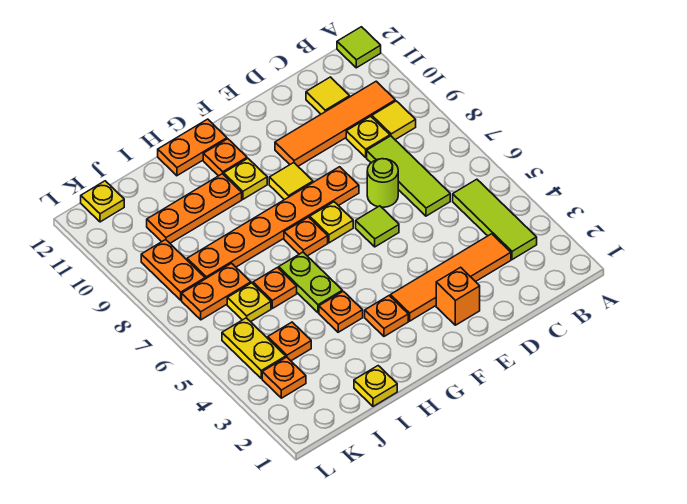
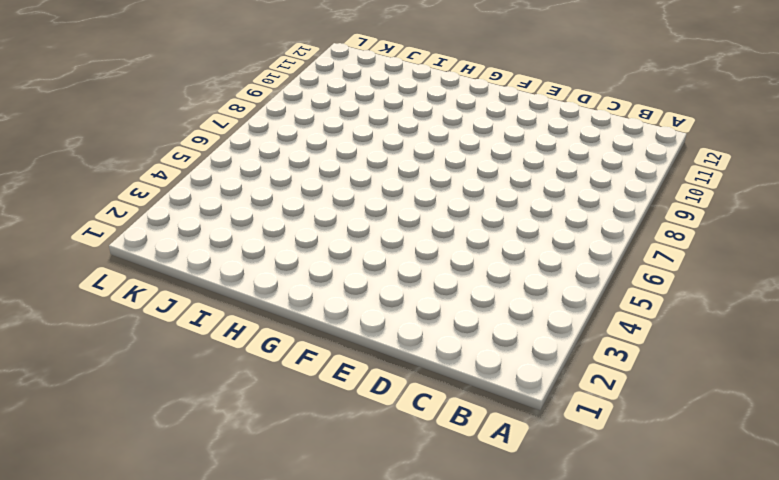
none -> lime 1x1 tile [337,27,381,68]
none -> lime 1x3 tile [453,179,537,260]
none -> yellow 1x1 tile [372,101,416,140]
none -> orange 1x4 tile [275,81,395,166]

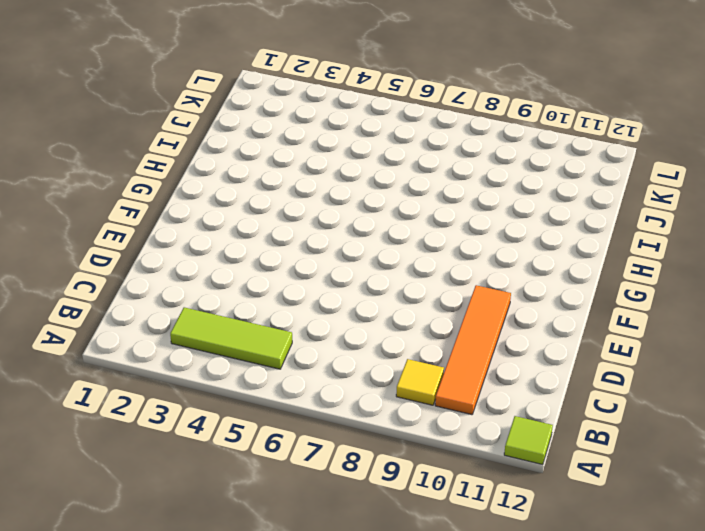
none -> orange 1x4 tile [390,234,511,321]
none -> lime 1x3 tile [367,136,450,216]
none -> yellow 1x1 plate [346,116,390,157]
none -> yellow 1x1 tile [306,77,350,114]

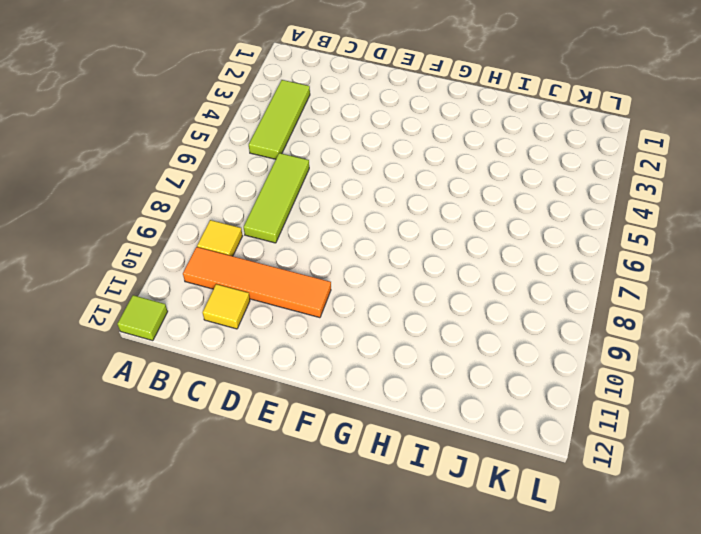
none -> orange 1x4 tile [390,234,511,321]
none -> yellow 1x1 plate [346,116,390,157]
none -> lime 1x1 round brick [367,159,398,207]
none -> orange 1x1 brick [436,267,480,325]

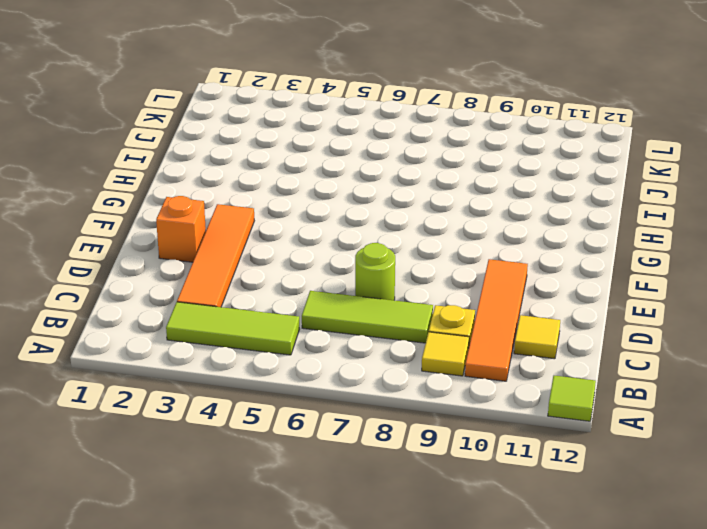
none -> lime 1x1 tile [356,206,399,247]
none -> orange 1x6 plate [187,167,359,279]
none -> yellow 1x1 plate [310,202,353,243]
none -> yellow 1x1 tile [269,163,313,200]

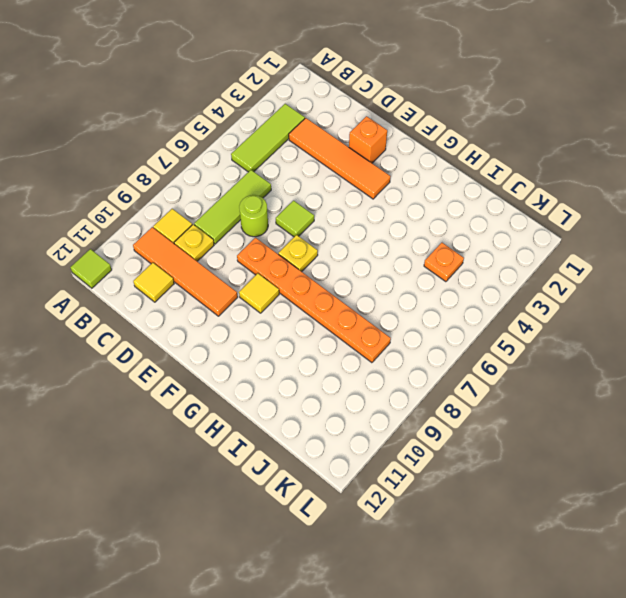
none -> orange 1x1 plate [365,296,408,336]
none -> orange 1x1 plate [284,217,328,256]
none -> yellow 1x1 plate [224,159,267,199]
none -> orange 1x1 plate [203,139,247,176]

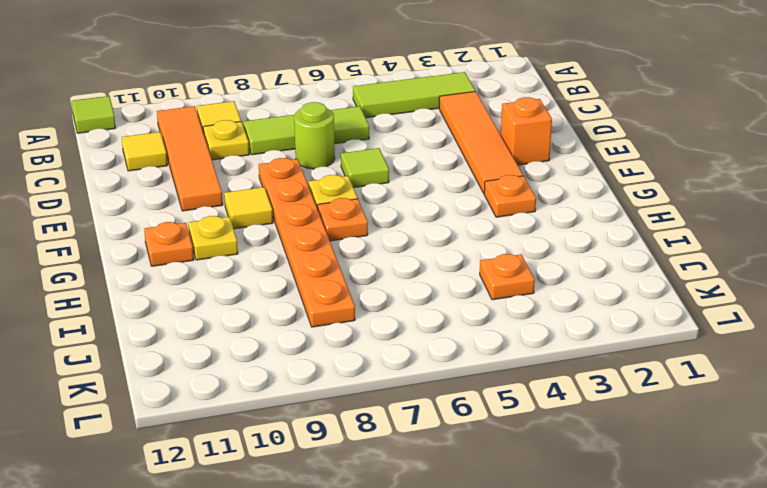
none -> orange 1x2 plate [158,119,227,176]
none -> orange 1x1 plate [319,291,363,332]
none -> lime 1x2 plate [279,252,342,313]
none -> orange 1x3 plate [147,174,242,243]

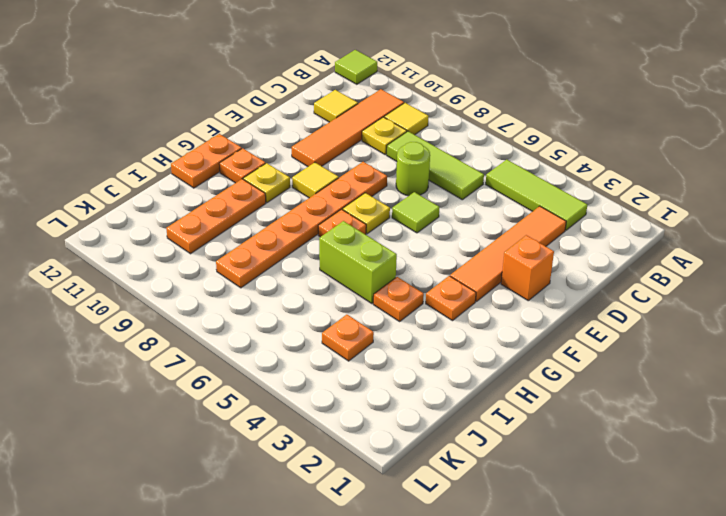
lime 1x2 brick [319,221,397,304] -> lime 1x2 plate [279,252,342,313]
none -> yellow 1x1 plate [354,366,397,406]
none -> orange 1x1 plate [253,268,297,308]
none -> yellow 1x1 plate [227,283,271,322]
none -> orange 1x2 plate [182,263,251,320]

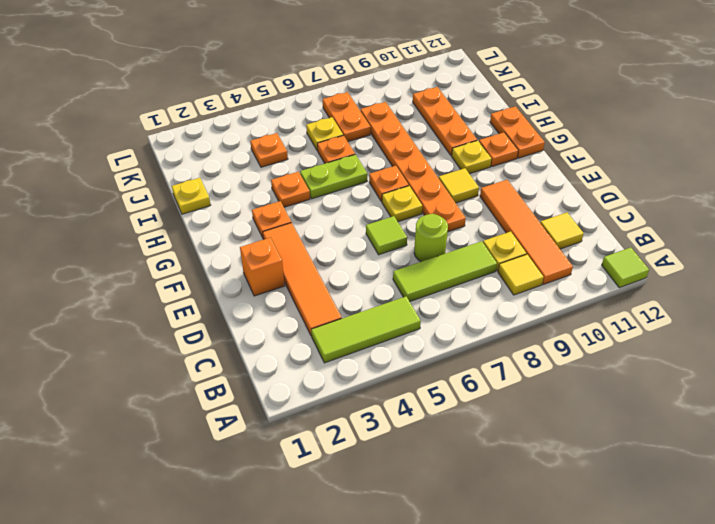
none -> orange 1x1 plate [262,357,306,398]
none -> yellow 1x2 plate [222,318,286,378]
none -> orange 1x2 plate [141,240,205,300]
none -> yellow 1x1 plate [81,181,124,222]

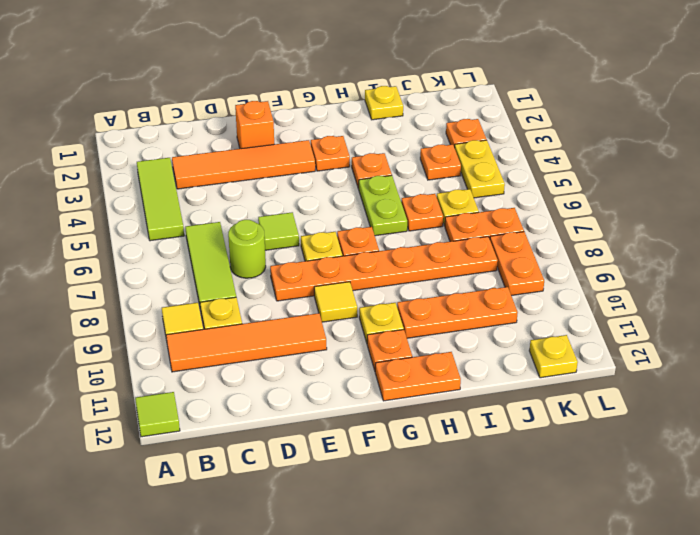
none -> yellow 1x1 tile [306,77,350,114]

